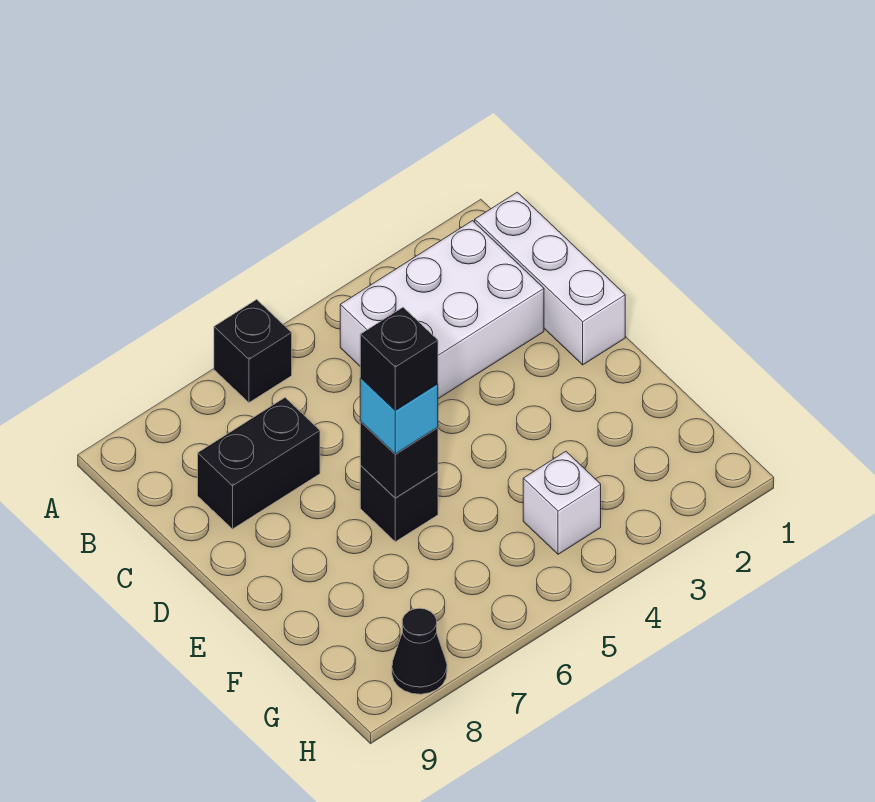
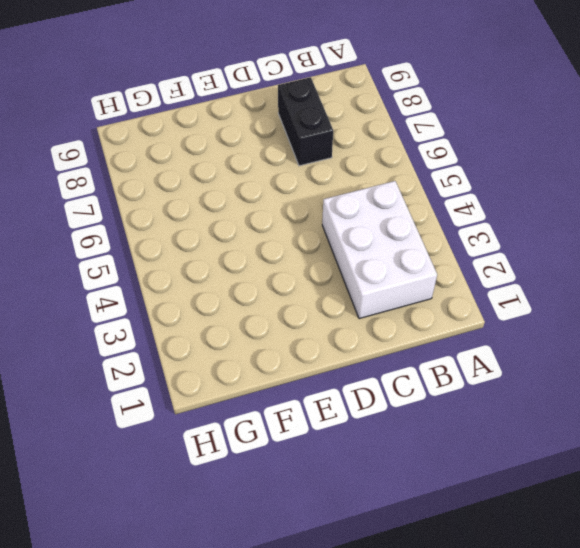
none -> black 1x1 brick [214,300,292,402]
none -> white 1x3 brick [475,192,625,365]

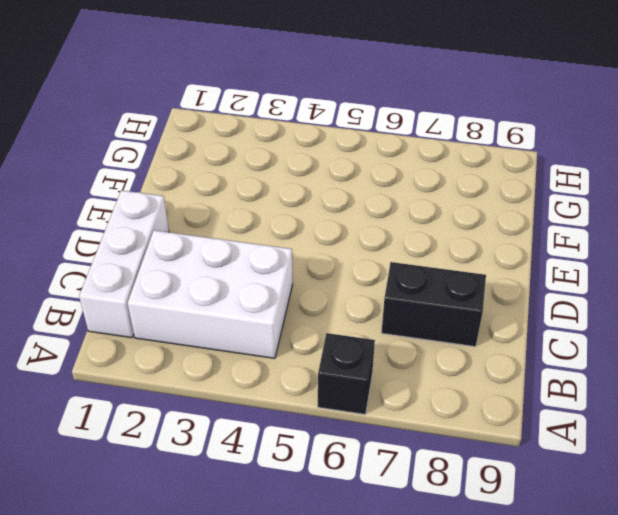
none -> black 1x1 brick [360,466,438,542]
none -> white 1x1 brick [523,451,601,554]

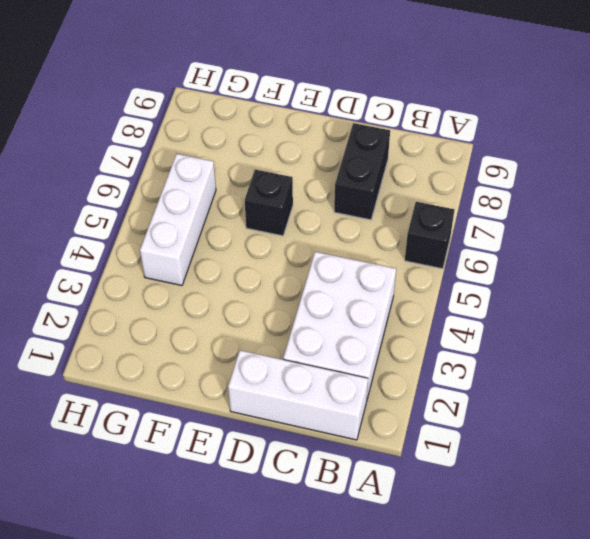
white 1x3 brick [140,154,216,285] -> white 1x1 brick [523,451,601,554]
none -> black 1x1 cone [392,608,447,694]
none -> black 1x1 brick [360,422,438,498]

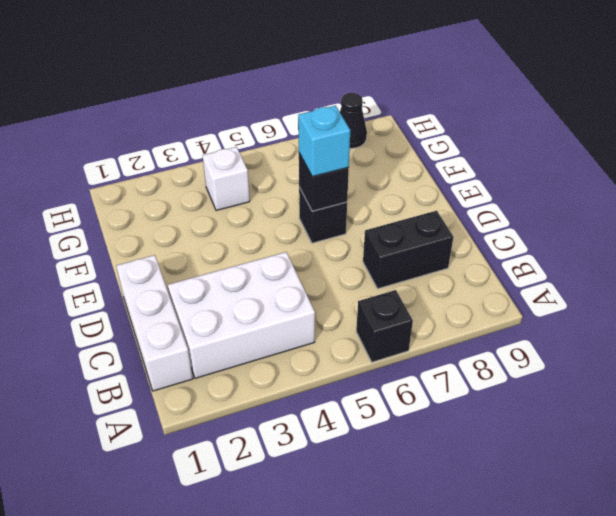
none -> black 1x1 brick [360,307,438,410]

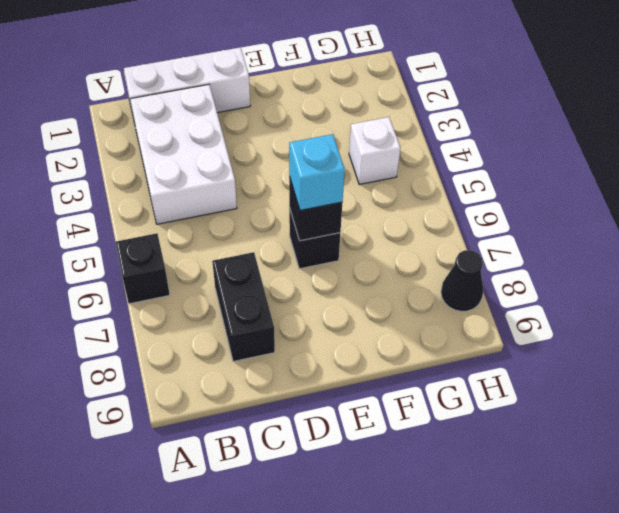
none -> black 1x1 brick [360,307,438,410]

